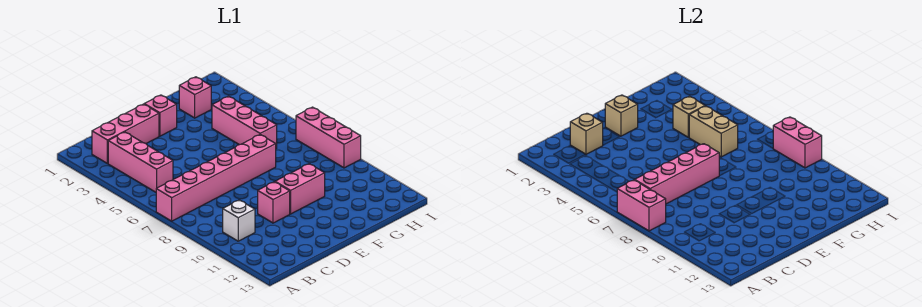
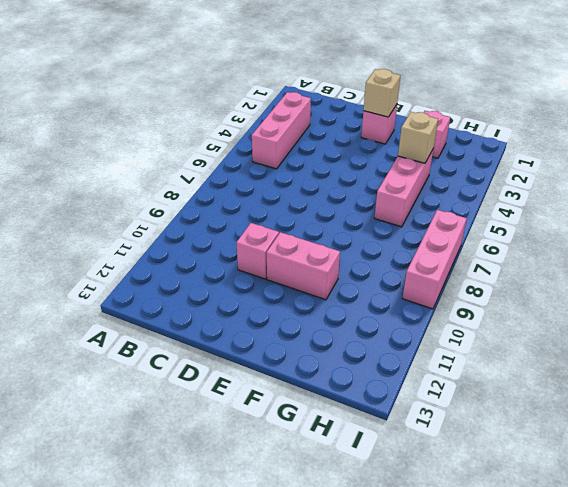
none -> pink 1x6 brick [156,135,276,221]
none -> pink 1x3 brick [92,104,159,164]
none -> white 1x1 brick [223,200,255,241]

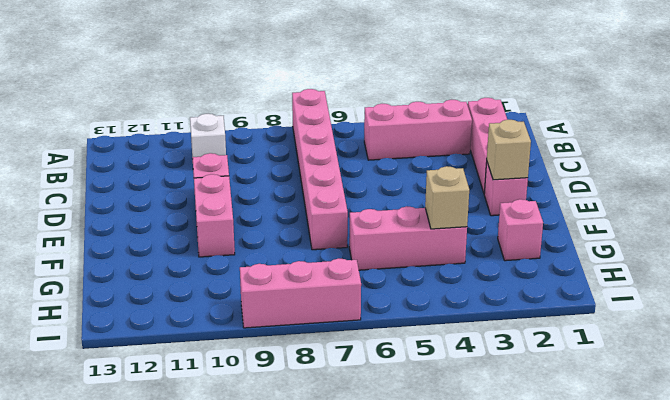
none -> pink 1x2 brick [617,180,666,231]
none -> pink 1x4 brick [635,144,719,204]
none -> tan 1x1 brick [570,113,603,154]

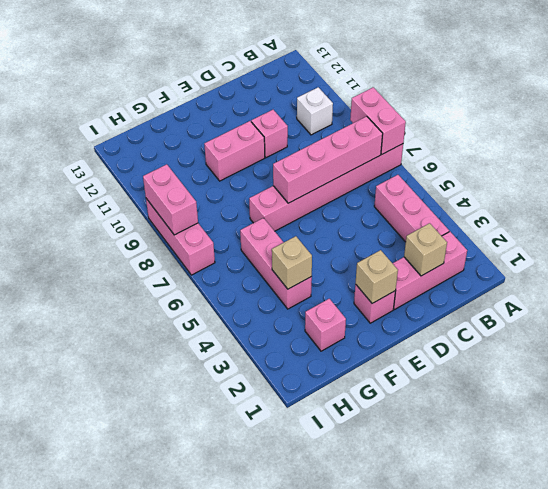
none -> tan 1x2 brick [689,106,738,157]

